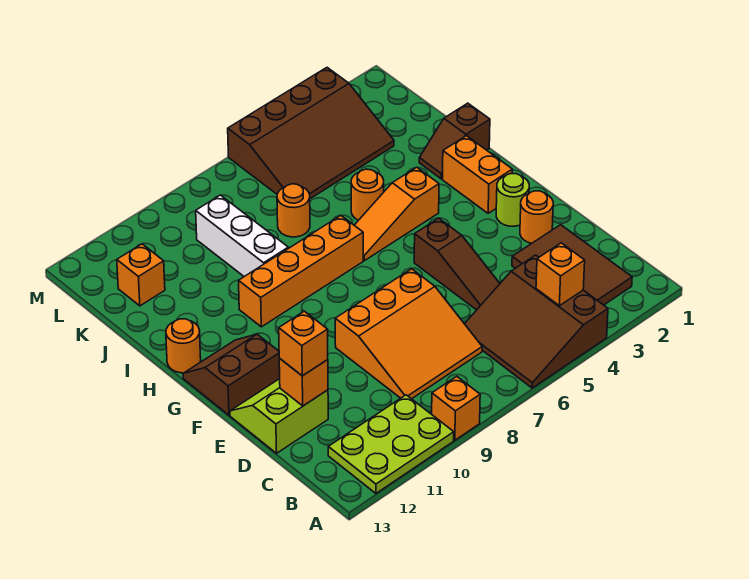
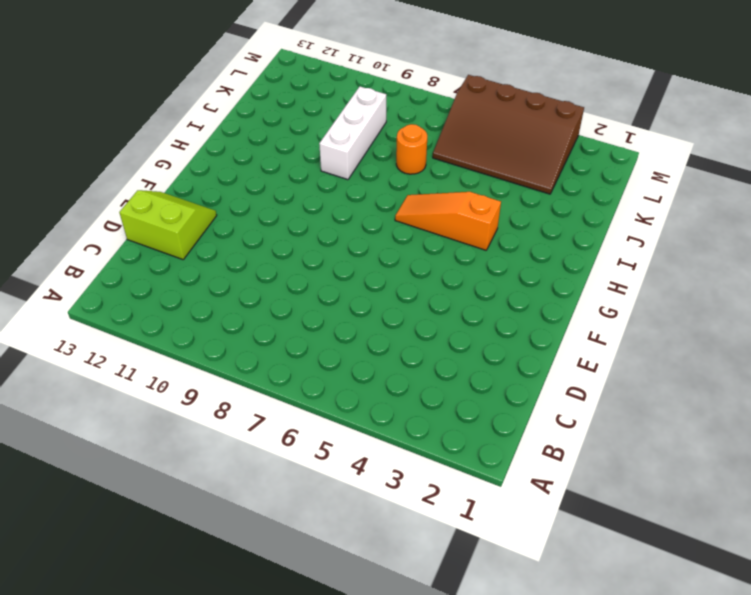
none -> brown 3x3 slope [465,255,608,388]
none -> orange 1x1 brick [432,376,480,440]
none -> lime 2x3 plate [328,395,454,493]

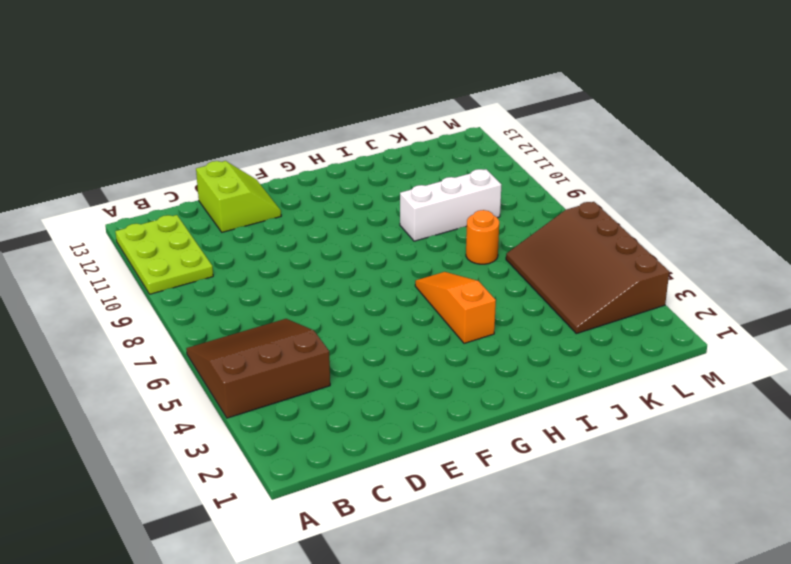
none -> orange 1x1 brick [432,376,480,440]
none -> brown 2x3 tile [512,225,632,305]
none -> orange 3x3 slope [335,269,482,399]

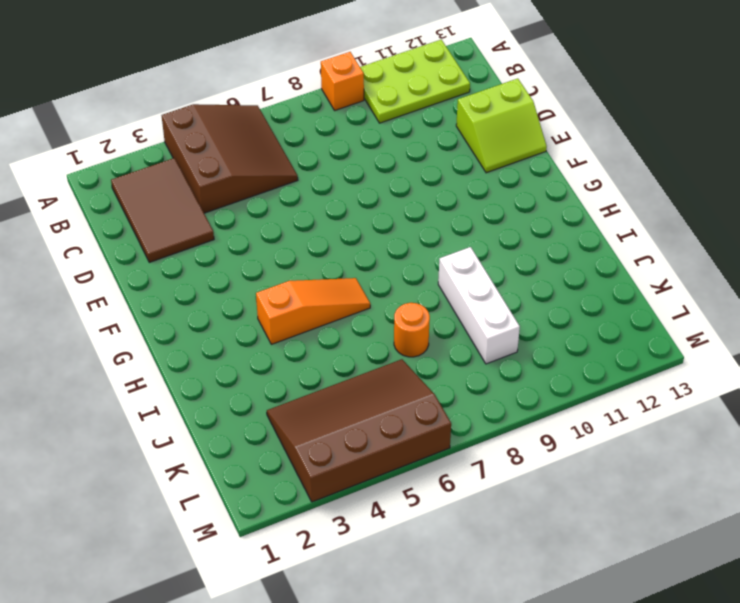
none -> orange 3x3 slope [335,269,482,399]
none -> brown 1x3 slope [414,218,500,310]
none -> orange 1x1 round brick [520,191,553,243]

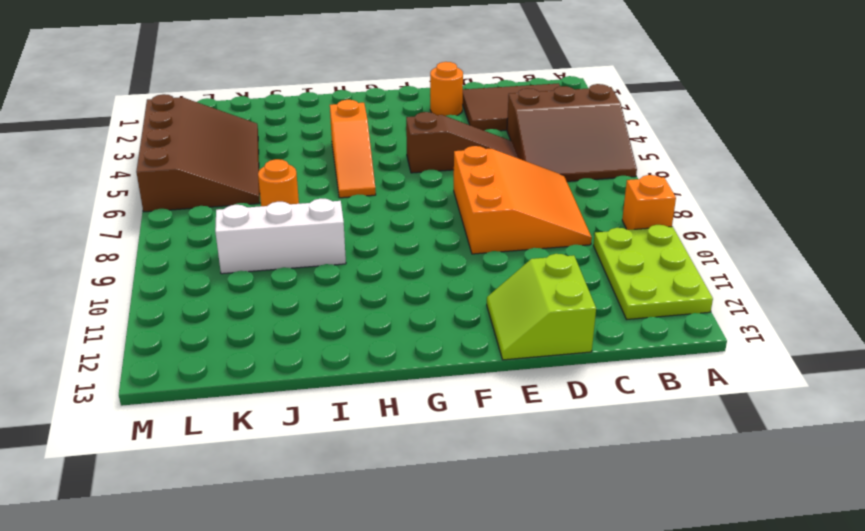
none -> lime 1x1 round brick [496,174,529,226]
none -> brown 2x2 slope [183,334,280,415]
none -> orange 1x2 brick [443,136,512,213]

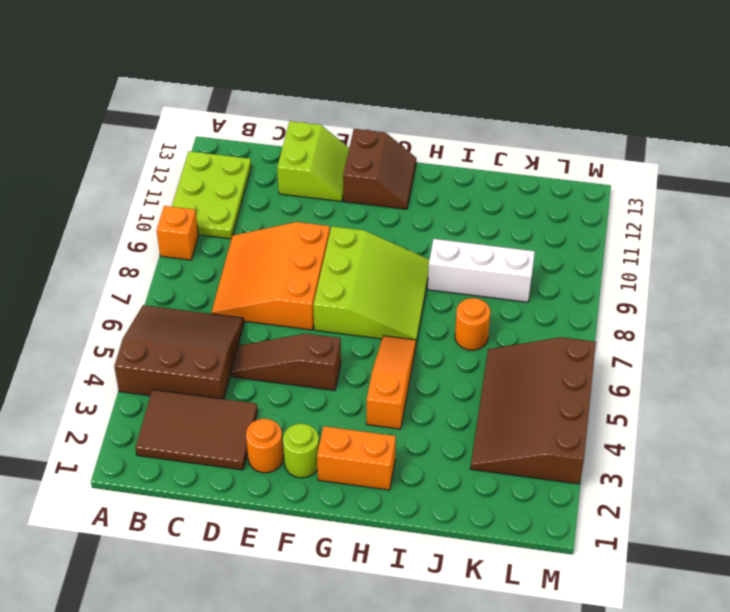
lime 3x3 slope [313,226,430,342] -> orange 1x4 brick [239,215,363,327]
none -> orange 1x1 round brick [166,319,201,373]
none -> brown 1x2 slope [419,103,490,179]
none -> orange 1x1 round brick [351,169,384,220]

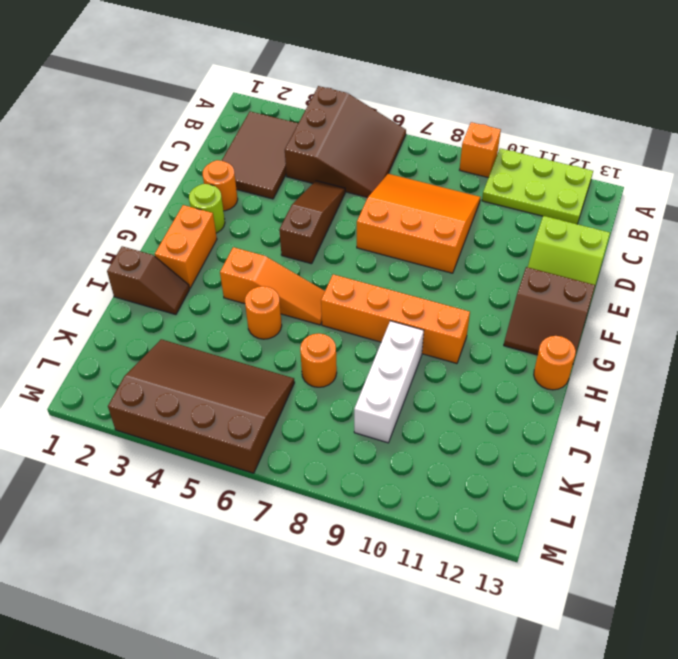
none -> orange 1x1 brick [117,244,165,306]
none -> orange 1x1 brick [536,243,585,306]
none -> orange 1x1 brick [279,358,328,406]

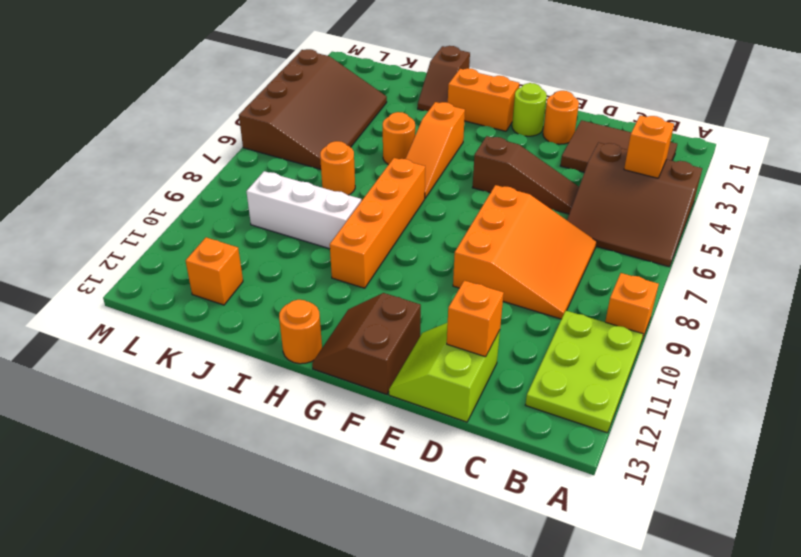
none -> orange 1x1 brick [279,311,328,376]

